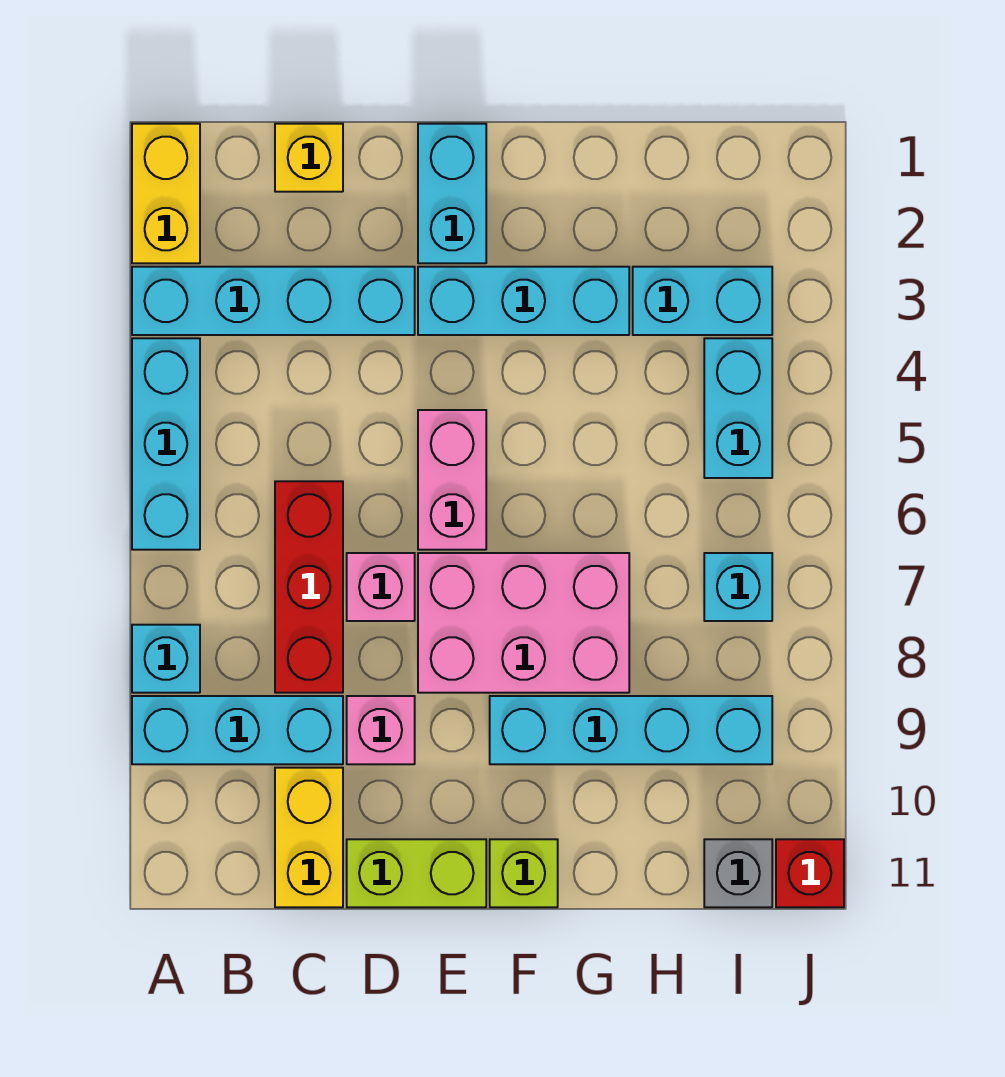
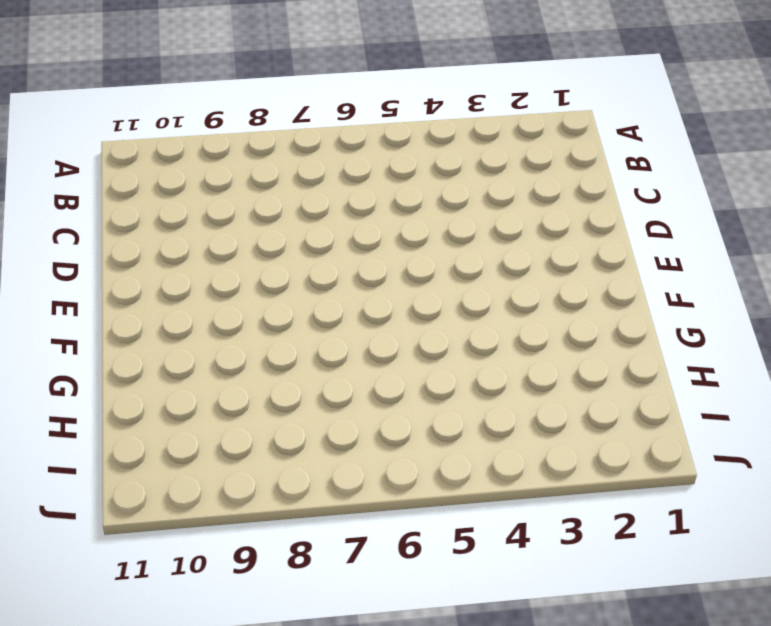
none -> yellow 1x2 brick [132,124,200,263]
none -> cyan 1x4 brick [132,267,415,335]
none -> cyan 1x3 brick [132,338,200,550]

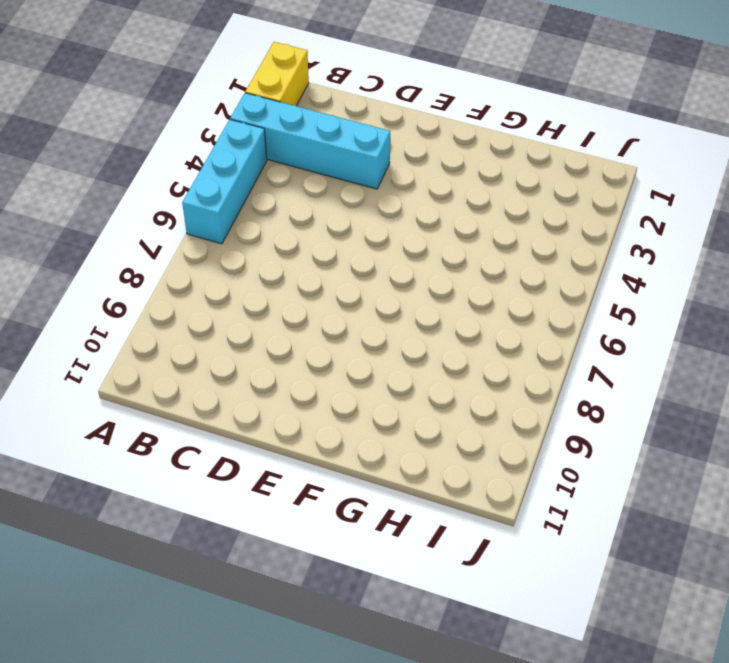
none -> cyan 1x1 brick [132,625,200,693]
none -> cyan 1x3 brick [132,696,343,764]
none -> yellow 1x1 brick [275,124,343,192]

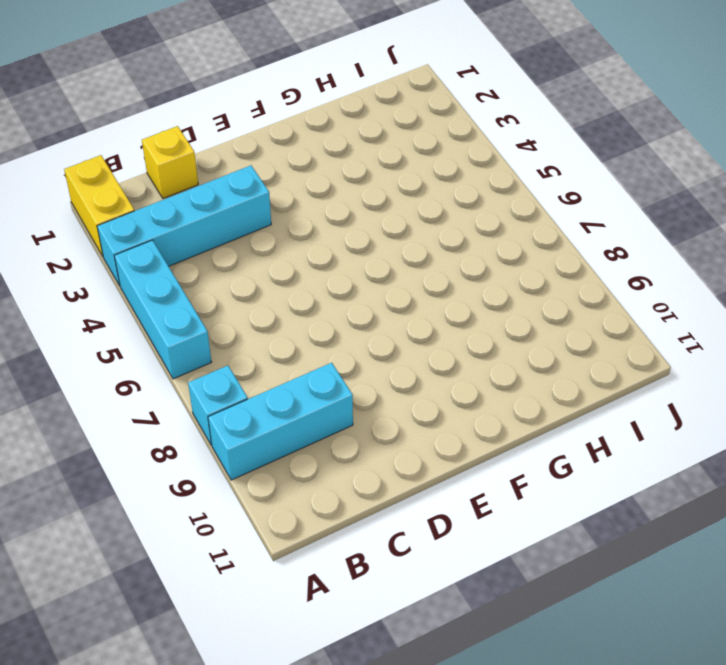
none -> red 1x3 brick [275,481,343,693]
none -> yellow 1x2 brick [275,768,343,907]
none -> pink 1x1 brick [347,553,415,621]

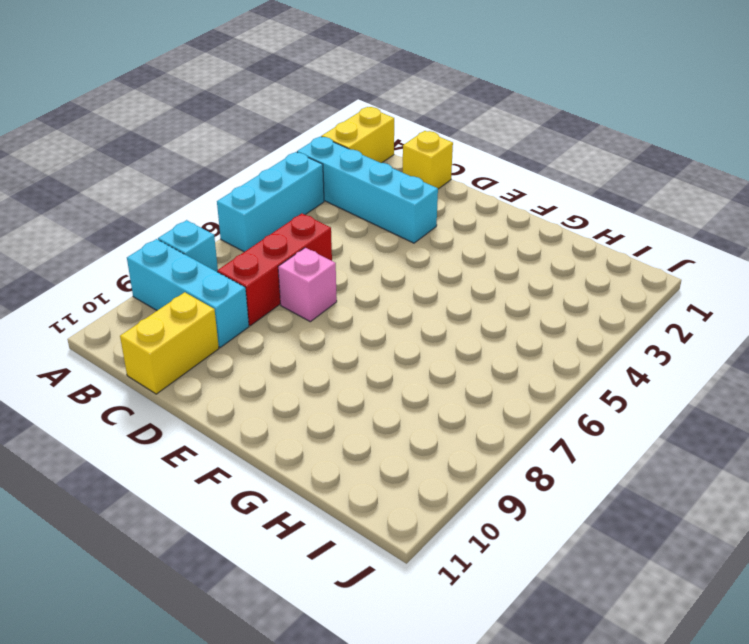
none -> pink 1x1 brick [347,696,415,764]
none -> lime 1x2 brick [347,839,486,907]
none -> cyan 1x2 brick [418,124,486,263]

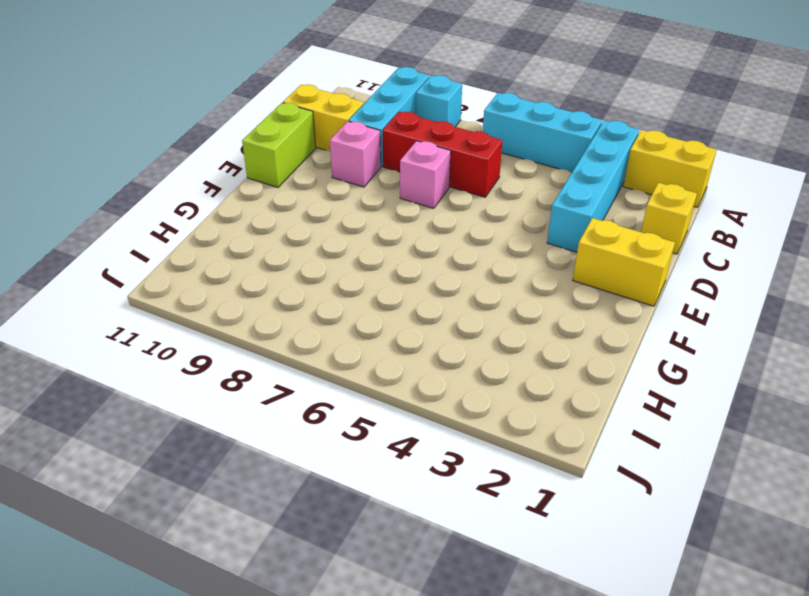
yellow 1x2 brick [573,218,675,306] -> cyan 1x2 brick [418,124,486,263]
none -> cyan 1x3 brick [418,267,629,335]
none -> pink 1x2 brick [418,410,486,550]
none -> pink 2x3 brick [418,553,629,693]

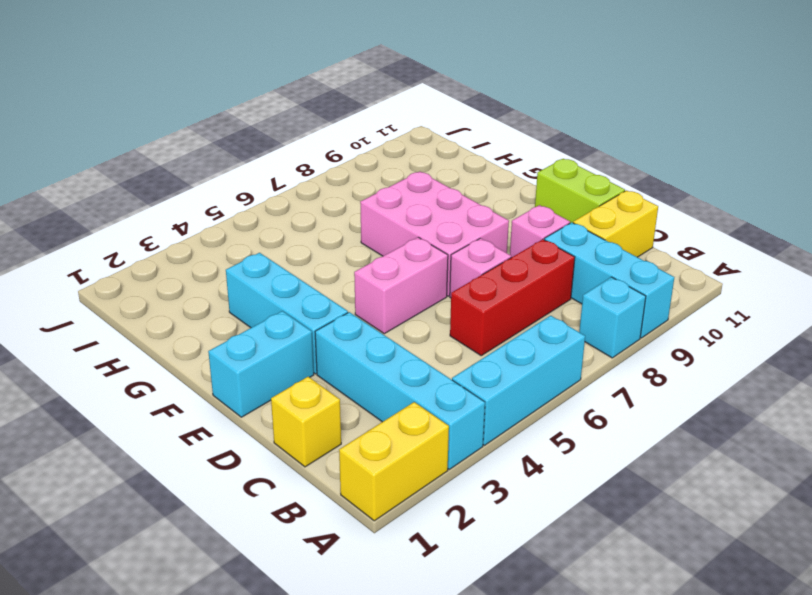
none -> cyan 1x4 brick [490,696,772,764]
none -> lime 1x1 brick [490,839,558,907]
none -> cyan 1x2 brick [633,267,772,335]

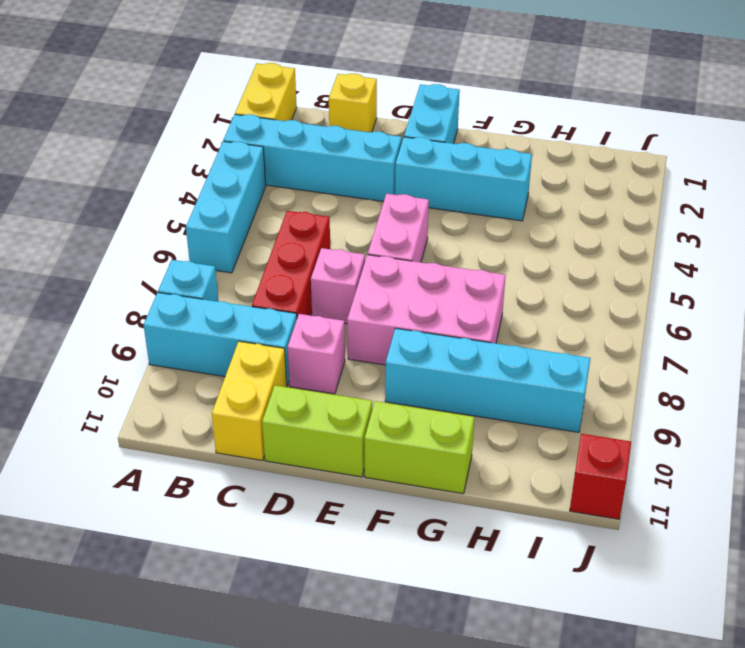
lime 1x2 brick [364,401,474,494] -> lime 1x1 brick [490,839,558,907]
none -> cyan 1x2 brick [633,267,772,335]
none -> cyan 1x2 brick [704,338,772,478]
none -> cyan 1x1 brick [704,553,772,621]

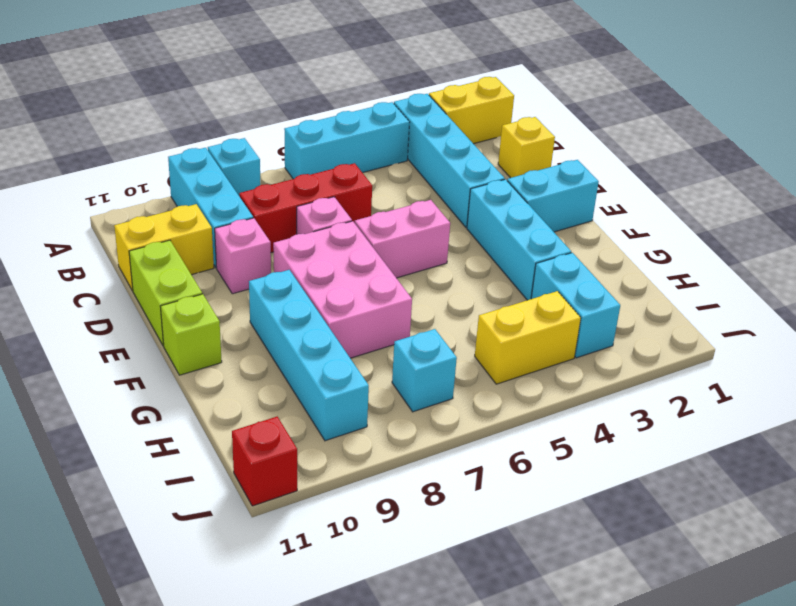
yellow 1x2 brick [475,291,581,384] -> cyan 1x2 brick [704,338,772,478]
none -> grey 1x1 brick [704,839,772,907]

